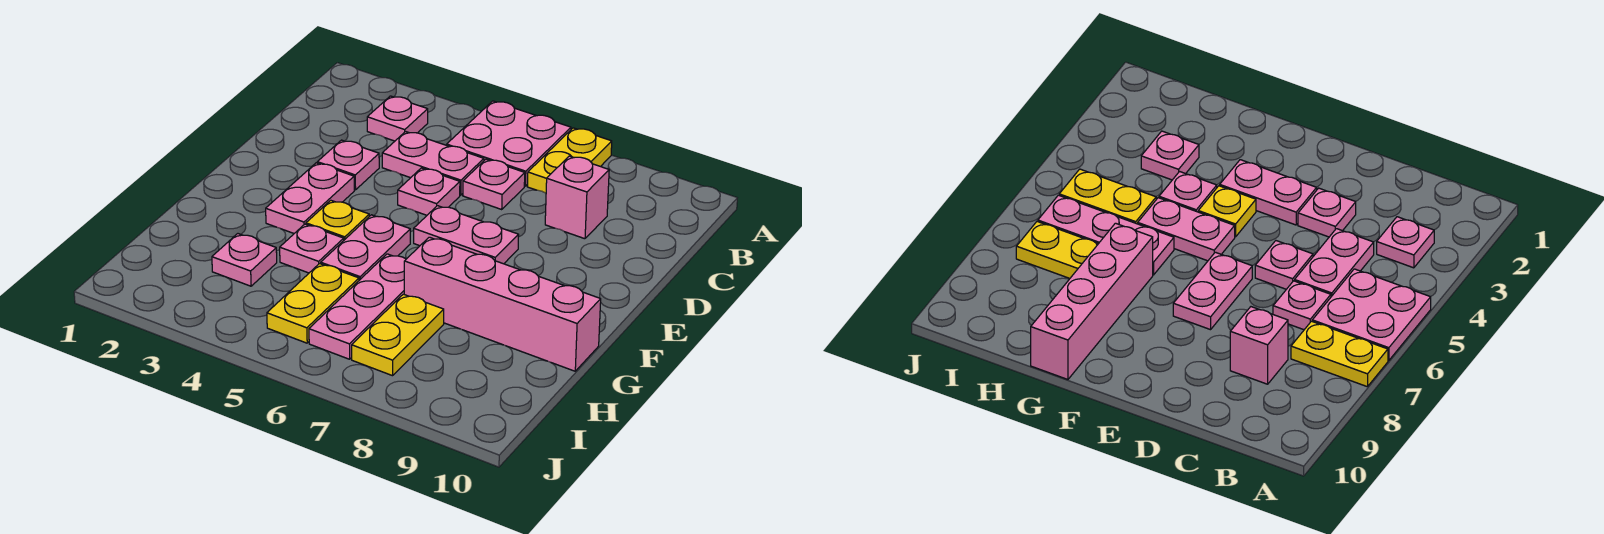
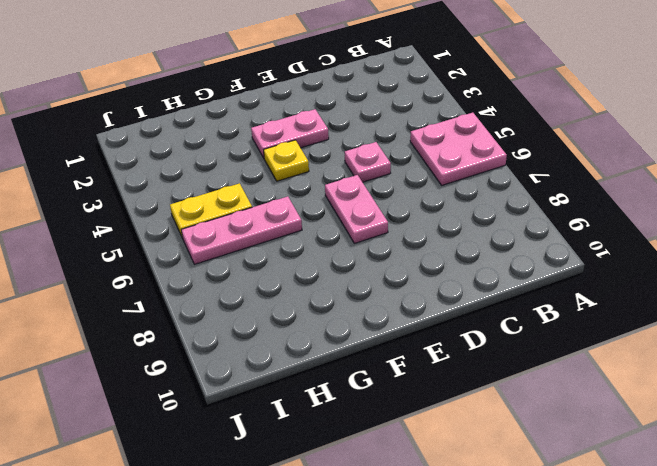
none -> yellow 1x2 plate [527,128,612,193]
none -> pink 1x1 plate [367,96,428,141]
none -> pink 1x2 plate [382,132,484,195]

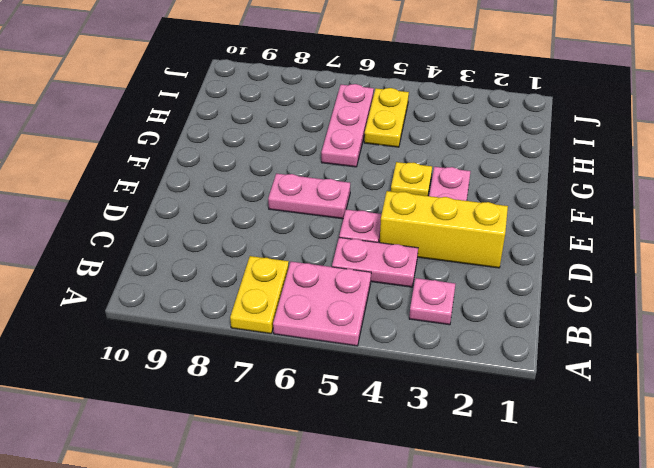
yellow 1x3 brick [380,191,508,268] -> pink 1x1 plate [317,140,379,190]
none -> pink 1x1 plate [463,159,525,209]
none -> pink 1x1 brick [545,156,609,239]
none -> pink 1x2 plate [321,215,410,280]

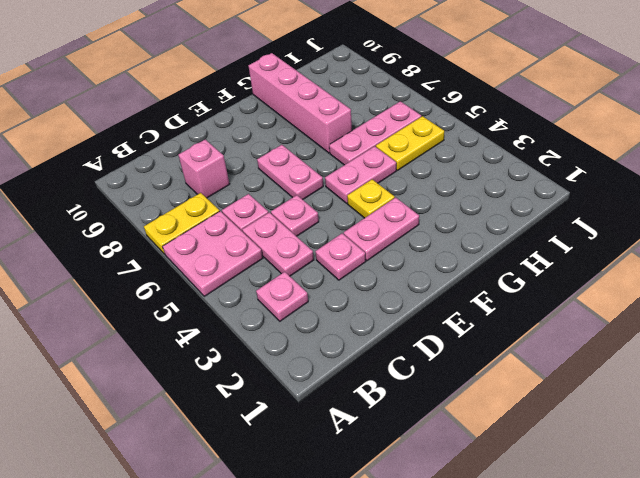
none -> pink 1x1 plate [280,224,344,273]
none -> pink 1x1 plate [212,234,277,286]
none -> yellow 1x2 plate [352,294,444,376]

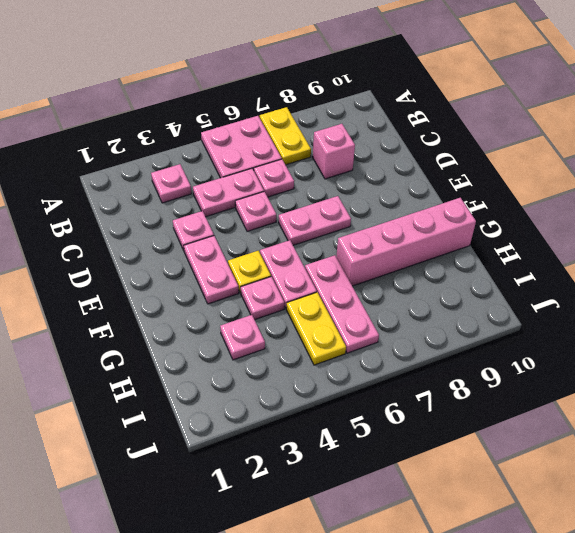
none -> yellow 1x2 plate [352,294,444,376]

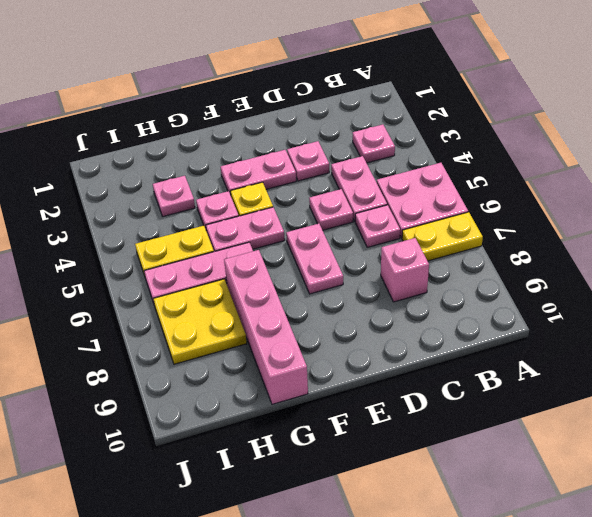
yellow 2x2 plate [153,279,247,364] -> yellow 1x2 plate [352,294,444,376]

